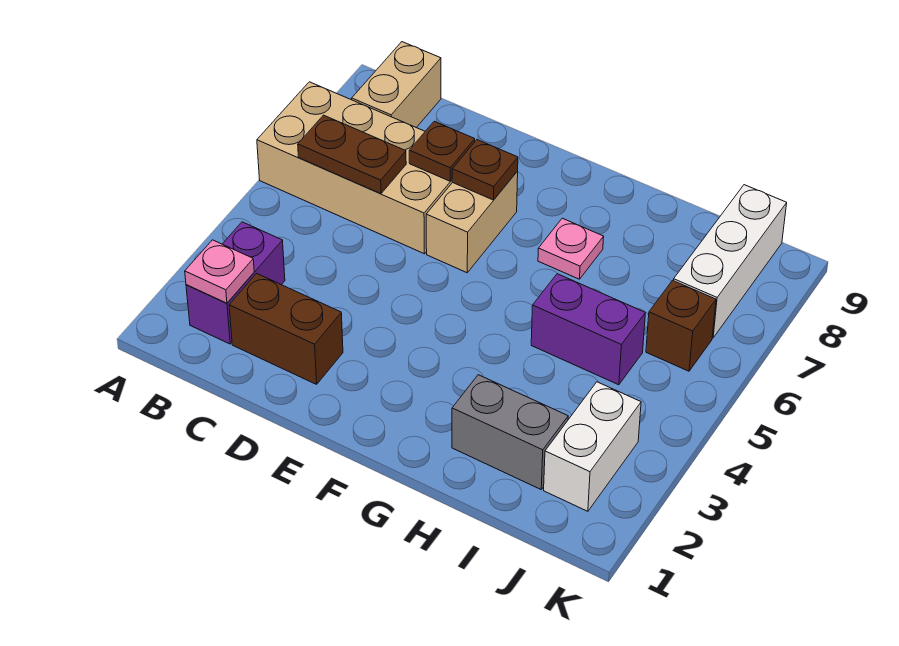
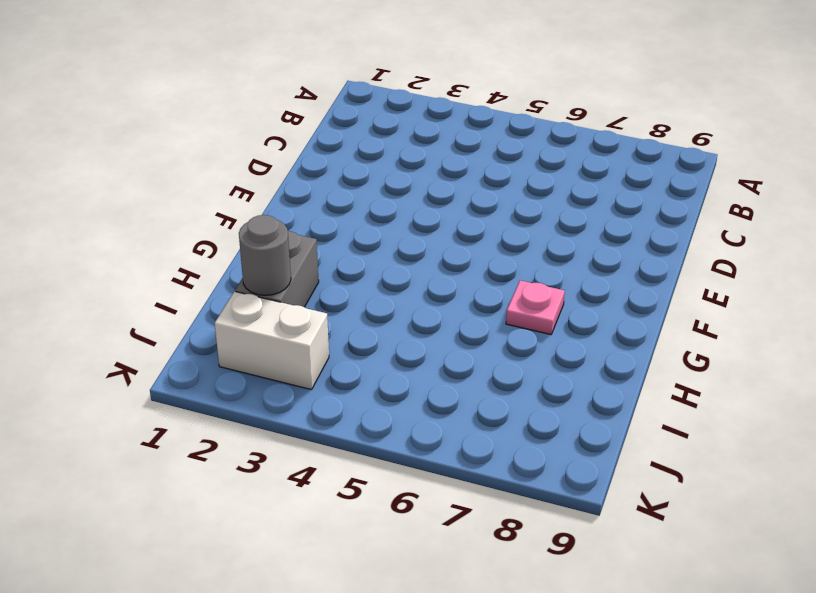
grey 1x1 round brick [239,215,291,295] -> none
none -> tan 2x4 brick [257,82,453,254]
none -> purple 1x2 brick [186,222,285,344]
none -> tan 1x2 brick [352,42,441,128]

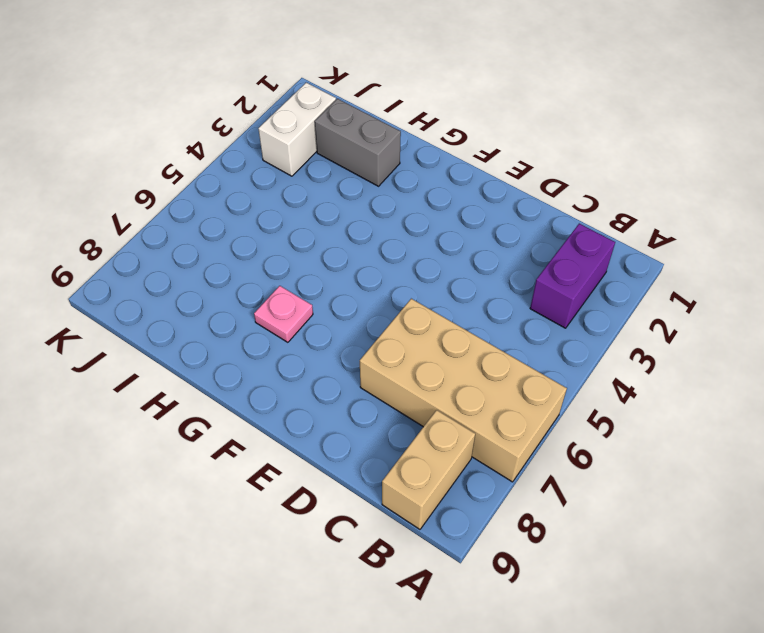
none -> brown 1x2 brick [229,274,343,384]
none -> tan 1x2 brick [426,171,518,273]
none -> purple 1x2 brick [531,274,645,385]

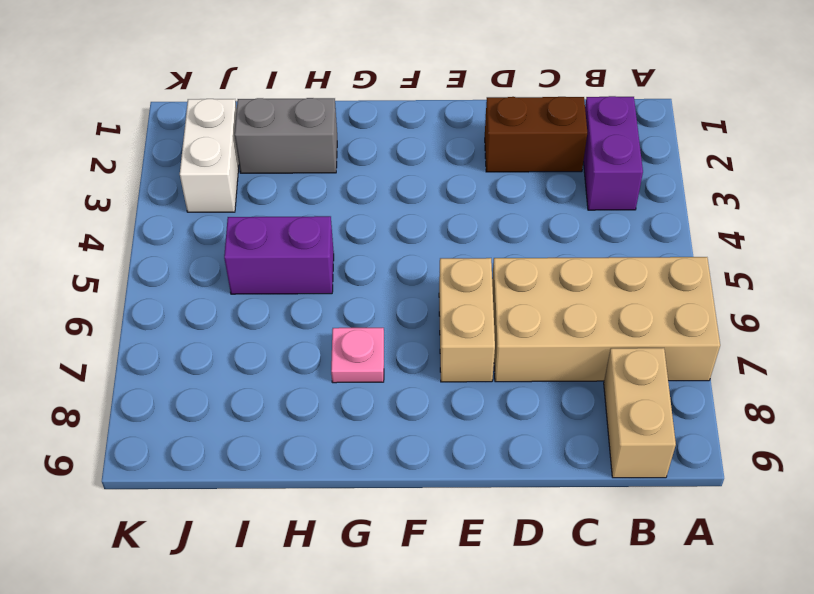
none -> brown 1x1 brick [646,280,716,371]
none -> white 1x3 brick [673,185,787,338]
none -> pink 1x1 plate [185,240,254,303]

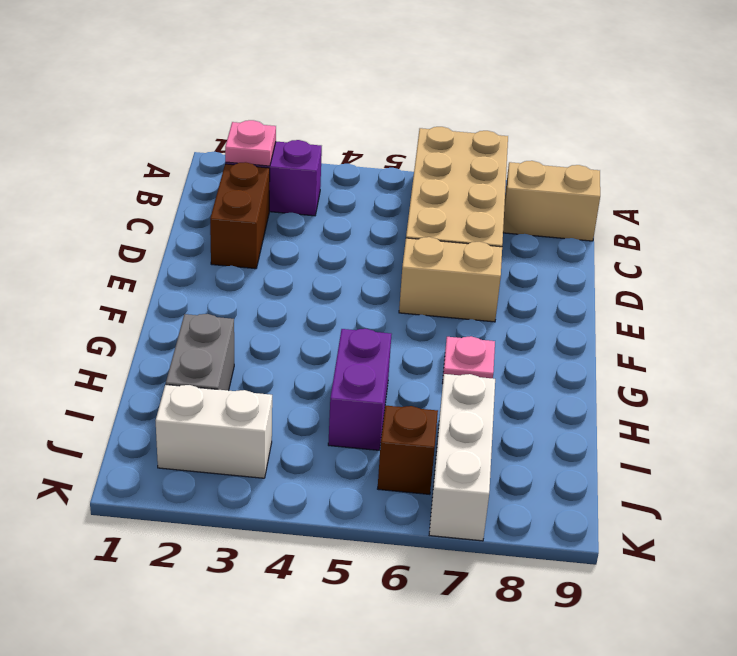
white 1x3 brick [429,374,495,541] -> white 1x3 brick turned to [673,185,787,338]
none -> brown 1x2 plate [298,115,406,194]
none -> brown 1x1 plate [409,121,475,181]
none -> brown 1x1 plate [452,140,518,200]

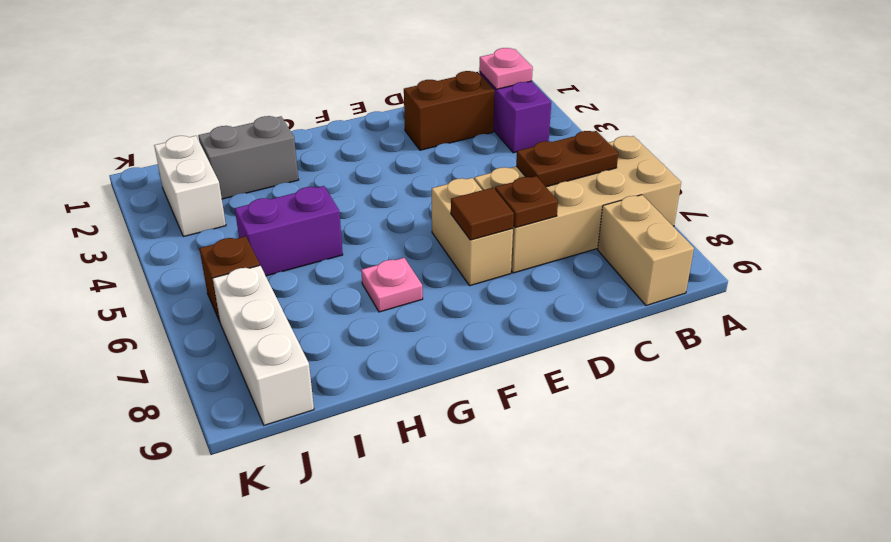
brown 1x1 tile [451,188,514,240] -> brown 1x1 plate [452,140,518,200]

